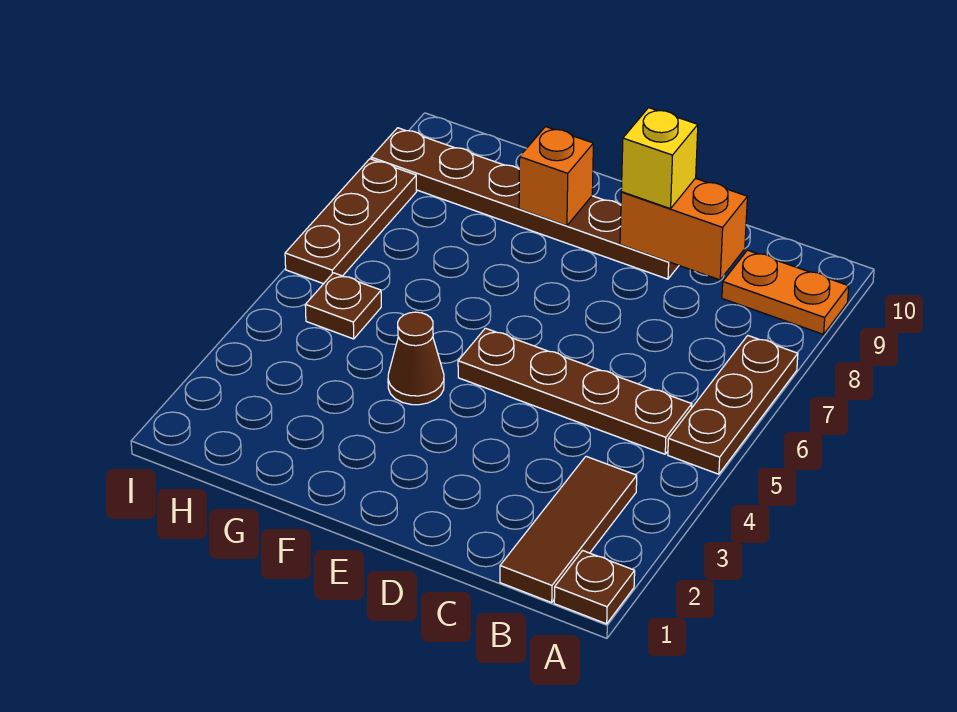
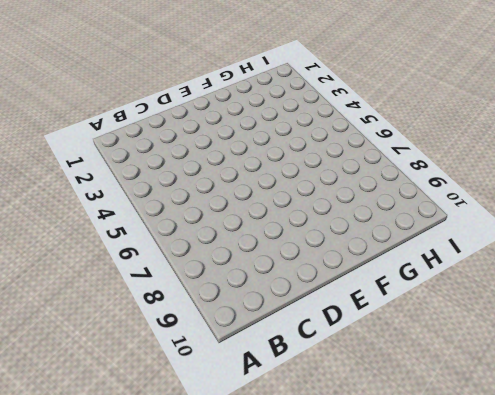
none -> brown 1x1 plate [554,551,635,624]
none -> brown 1x3 plate [668,336,798,474]
none -> orange 1x2 plate [722,250,849,334]

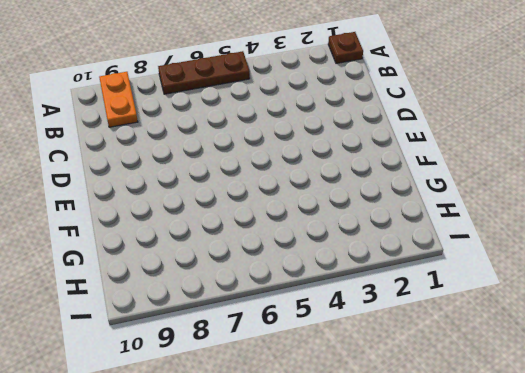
none -> brown 1x3 tile [500,456,637,602]
none -> brown 1x4 plate [458,328,692,454]
none -> brown 1x6 plate [371,128,679,279]

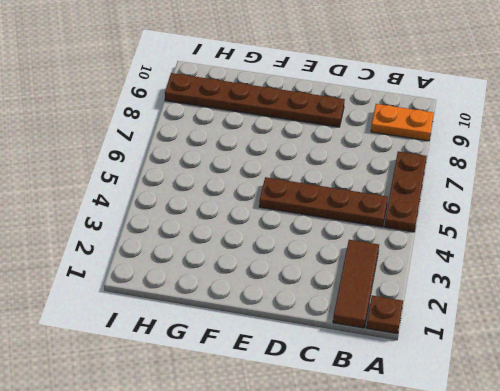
none -> brown 1x1 cone [388,312,444,405]
none -> brown 1x1 plate [305,273,381,339]
none -> brown 1x3 plate [285,159,417,284]

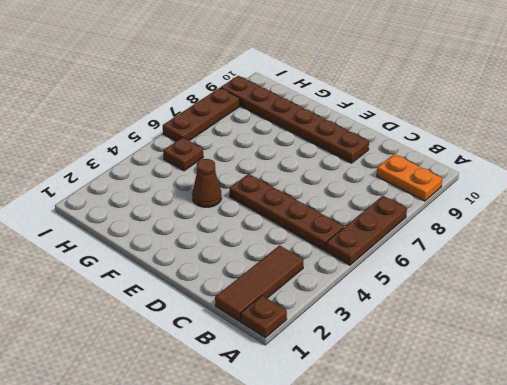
none -> orange 1x2 brick [620,178,747,280]
none -> orange 1x1 brick [519,127,593,226]
none -> yellow 1x1 brick [621,108,698,209]

